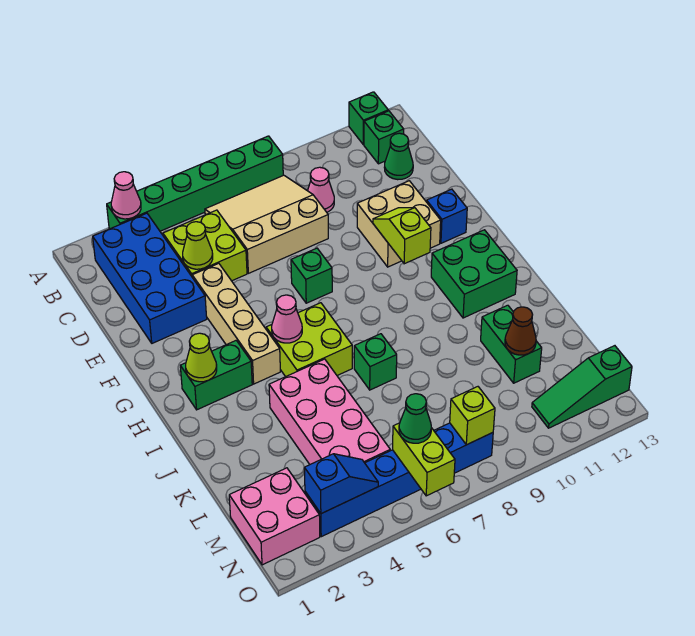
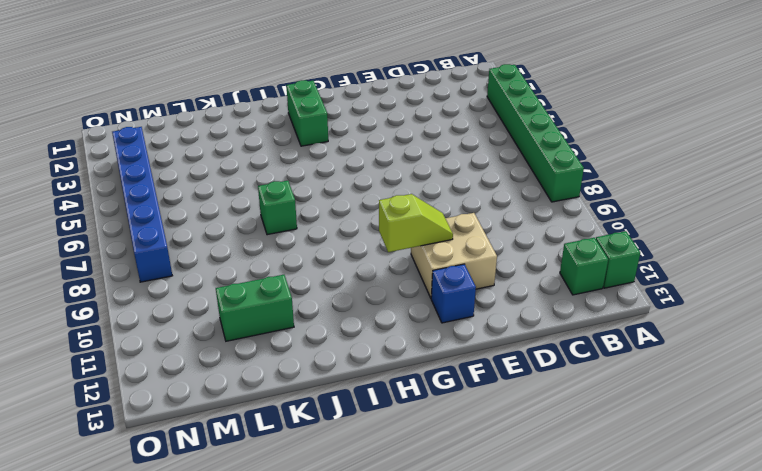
none -> blue 2x4 brick [93,213,207,343]
none -> tan 3x3 slope [205,175,328,273]
none -> lime 2x2 brick [163,210,247,281]
none -> pink 1x1 cone [308,167,334,212]

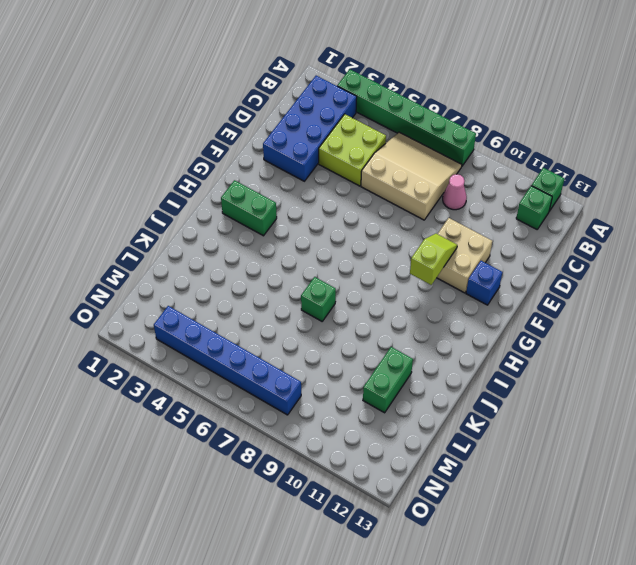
none -> green 1x1 cone [384,133,413,180]
none -> tan 1x4 brick [192,263,280,384]
none -> green 1x1 brick [291,248,332,303]
none -> lime 2x2 brick [266,303,352,377]

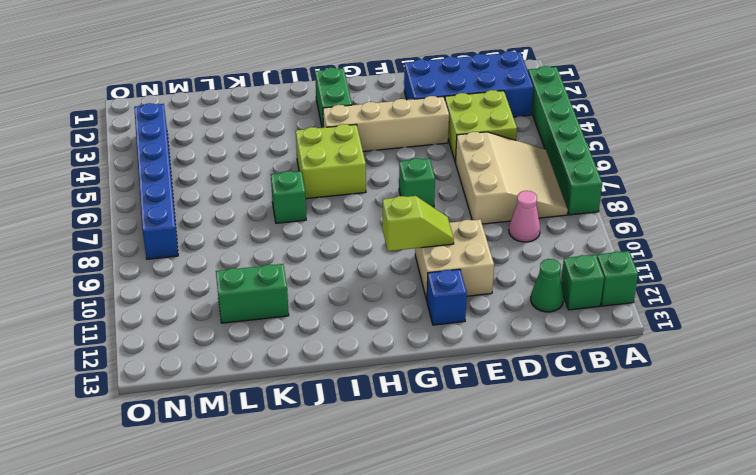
none -> green 2x2 brick [431,230,517,318]
none -> pink 2x4 brick [269,359,390,464]
none -> pink 2x2 brick [229,468,320,565]
none -> green 1x3 slope [532,346,632,428]

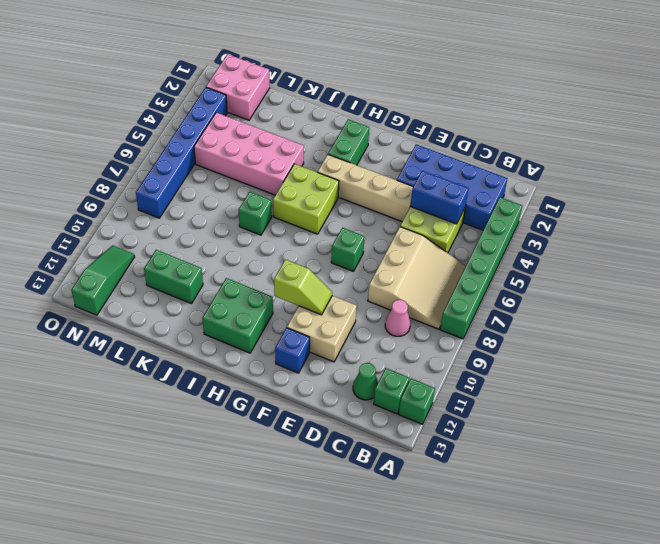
blue 1x2 brick [410,171,469,224] -> lime 1x1 cone [183,222,213,269]
none -> pink 1x1 cone [111,172,141,219]
none -> lime 1x1 cone [186,333,217,382]
none -> pink 1x1 cone [272,295,302,343]
none -> brown 1x1 cone [505,307,536,355]

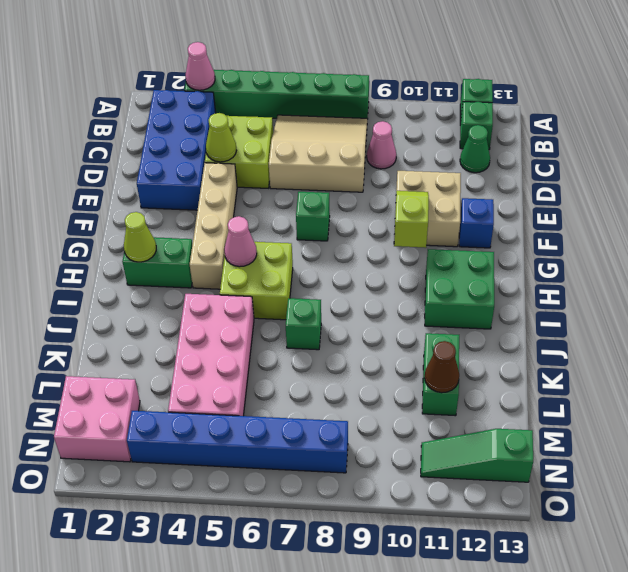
none -> blue 1x2 slope [304,454,378,514]
none -> lime 1x2 brick [393,423,455,496]
none -> lime 1x1 brick [450,387,495,445]
none -> green 1x1 cone [399,394,431,443]

